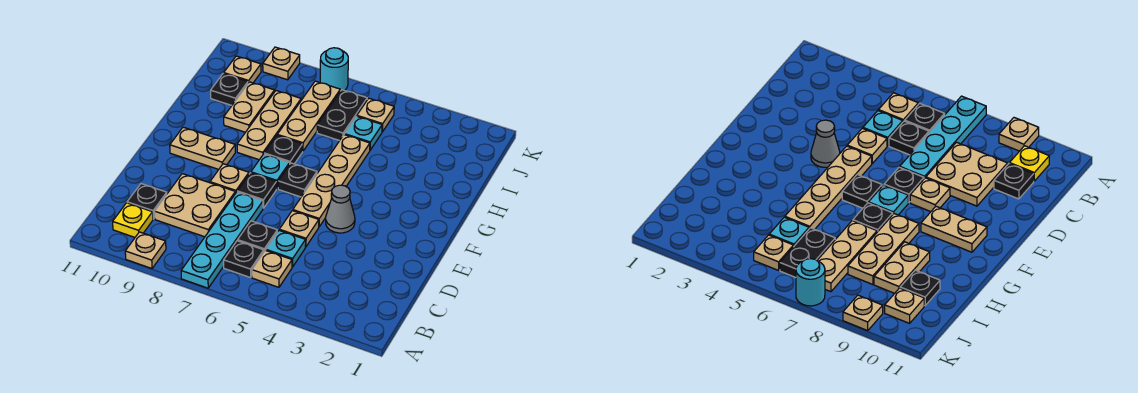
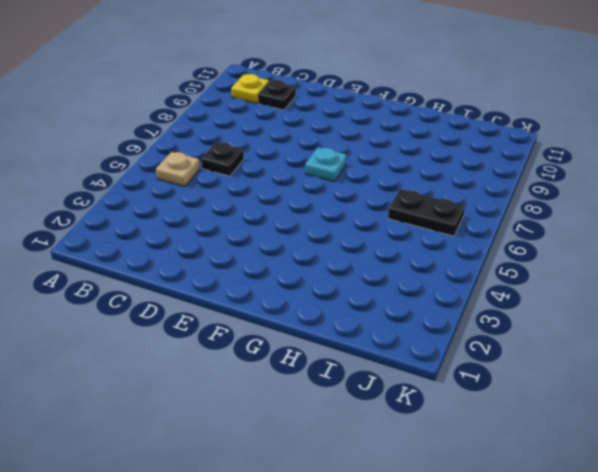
none -> cyan 1x4 plate [181,192,263,288]
none -> tan 1x1 plate [125,232,166,268]
none -> black 1x1 plate [224,241,264,278]

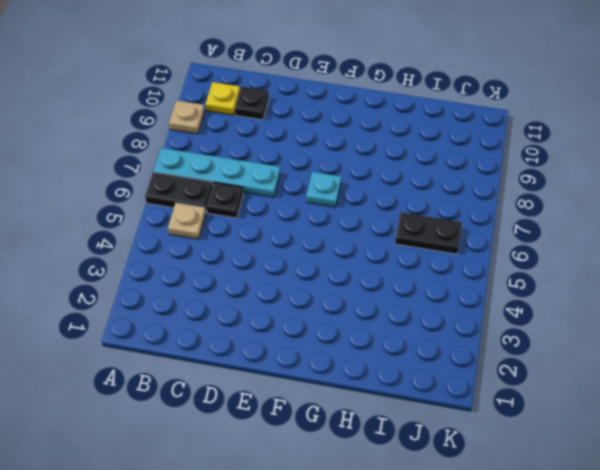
black 1x2 plate [145,172,213,213] -> black 1x1 plate [224,241,264,278]
none -> cyan 1x1 plate [266,231,306,267]
none -> tan 2x2 plate [155,174,235,237]
none -> tan 1x1 plate [279,211,319,247]

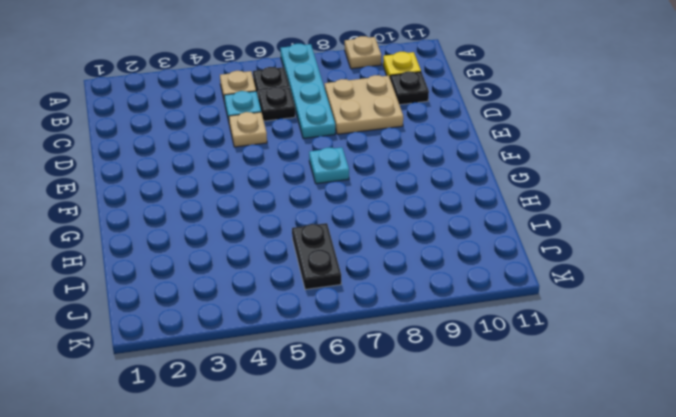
none -> grey 1x1 cone [326,185,355,233]
none -> tan 1x4 plate [293,135,370,227]
none -> black 1x1 plate [237,173,276,208]

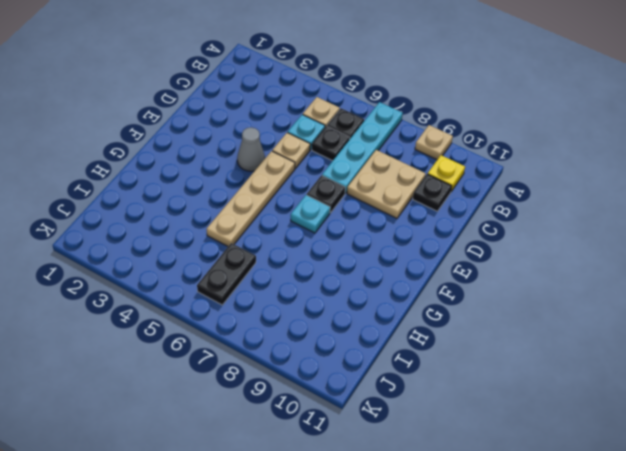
none -> tan 1x1 plate [210,164,249,193]
none -> black 1x1 plate [278,163,317,197]
none -> tan 1x2 plate [170,127,235,169]

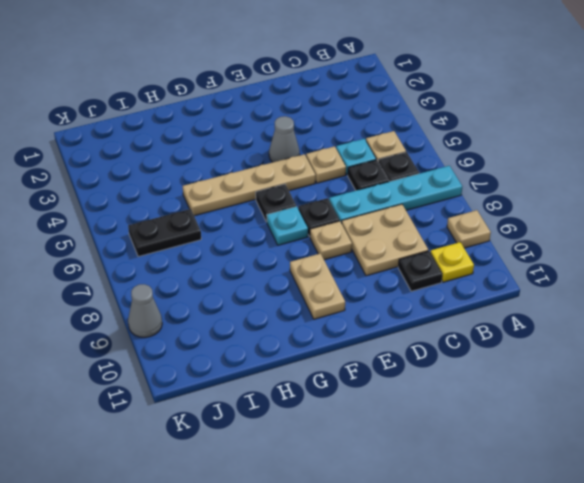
grey 1x1 cone [128,284,162,337] -> tan 1x1 plate [263,47,300,80]
none -> black 1x1 plate [264,136,303,164]
none -> tan 1x3 plate [237,91,301,160]
none -> tan 1x3 plate [277,81,340,151]

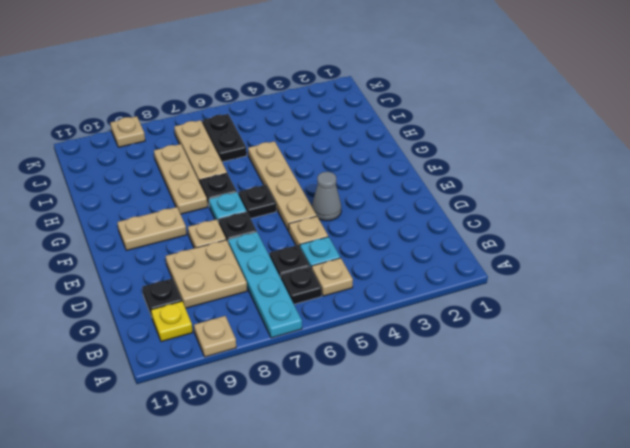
none -> tan 1x2 plate [224,82,275,132]
none -> cyan 1x1 plate [344,116,382,150]
none -> black 1x1 plate [211,73,248,105]

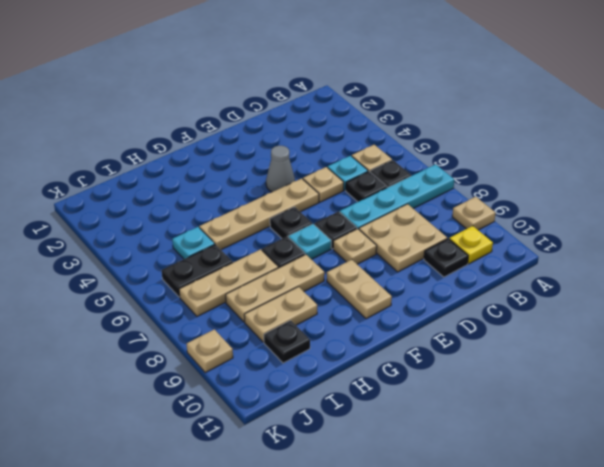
none -> tan 1x1 plate [357,98,394,132]
none -> tan 1x1 plate [224,56,261,83]
none -> cyan 1x1 round brick [320,48,348,91]

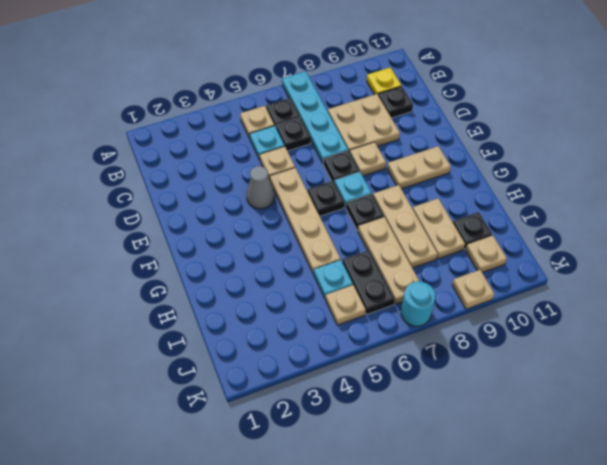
none -> tan 1x1 plate [125,232,166,268]

